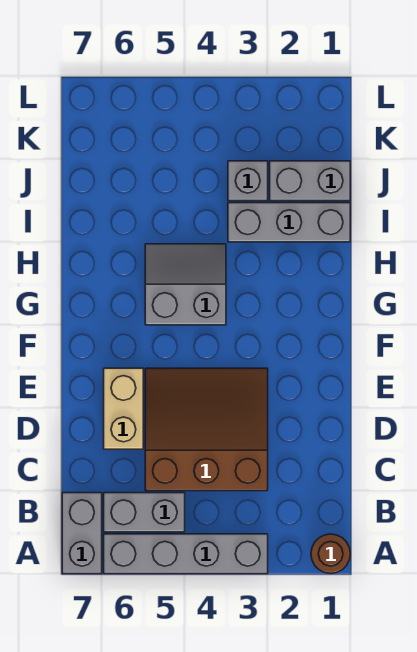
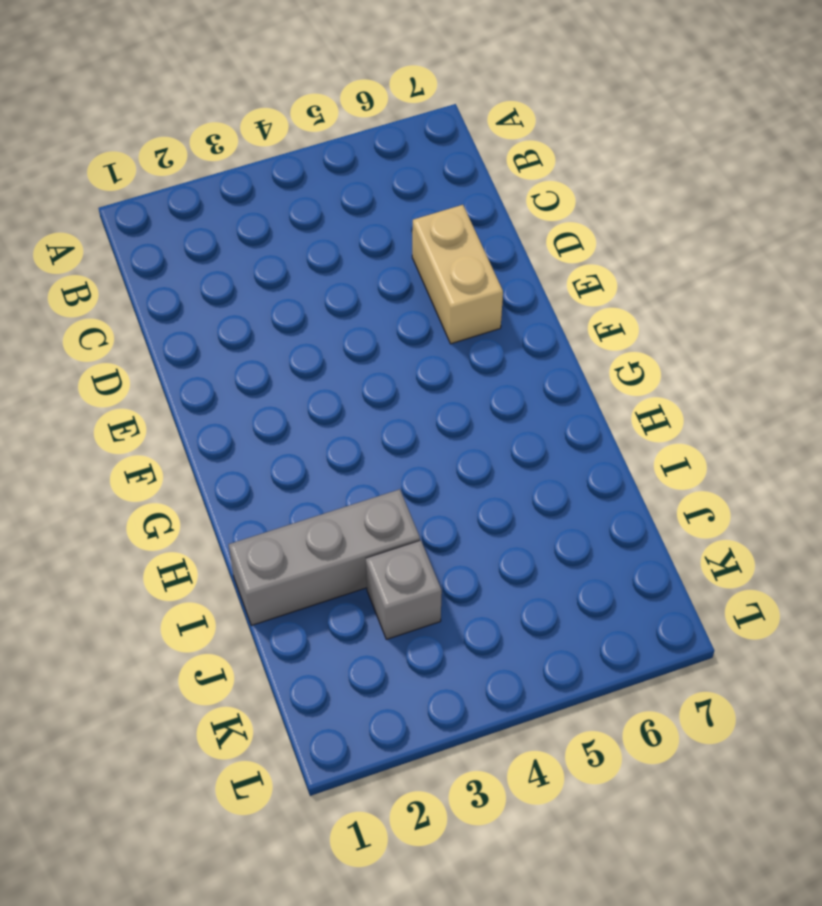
none -> brown 1x1 round brick [311,534,350,574]
none -> grey 1x4 brick [104,534,268,574]

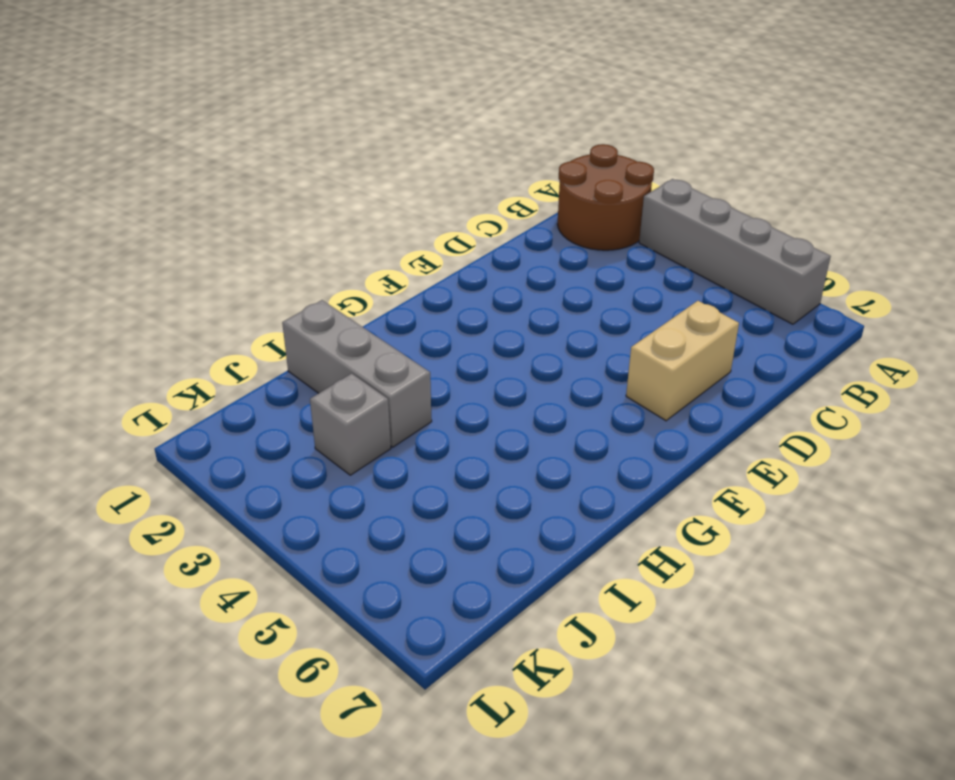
brown 2x2 round brick [558,144,654,250] -> brown 1x1 round brick [311,534,350,574]
none -> grey 1x2 brick [62,493,102,574]
none -> grey 1x2 brick [104,493,185,532]

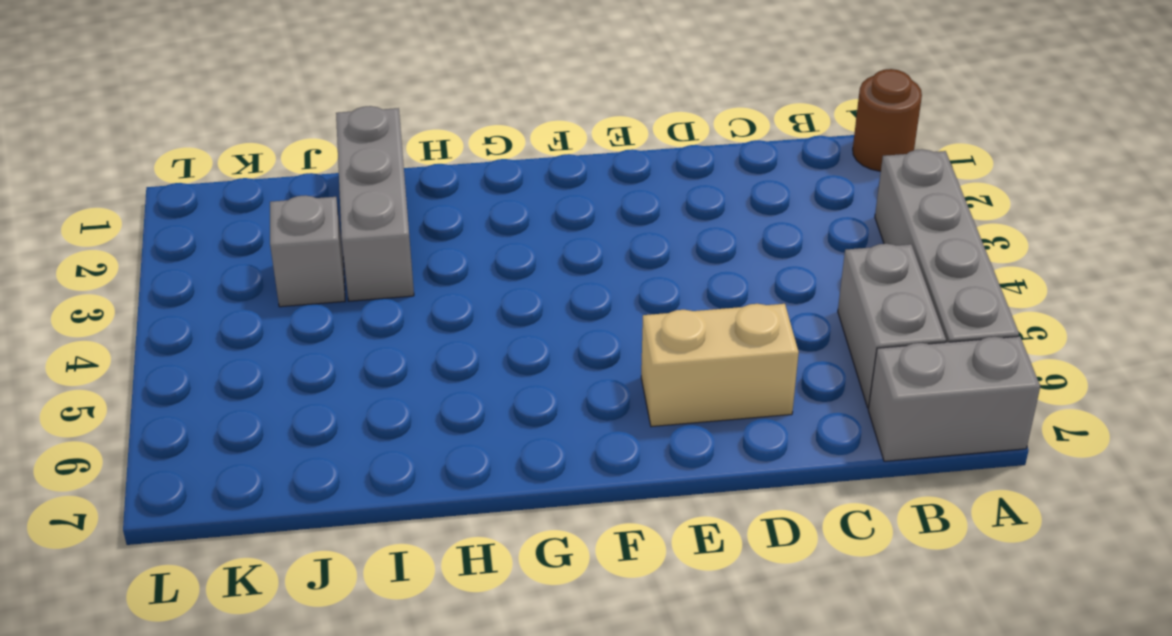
none -> brown 3x3 slope [145,368,268,491]
none -> grey 2x2 slope [145,244,226,325]

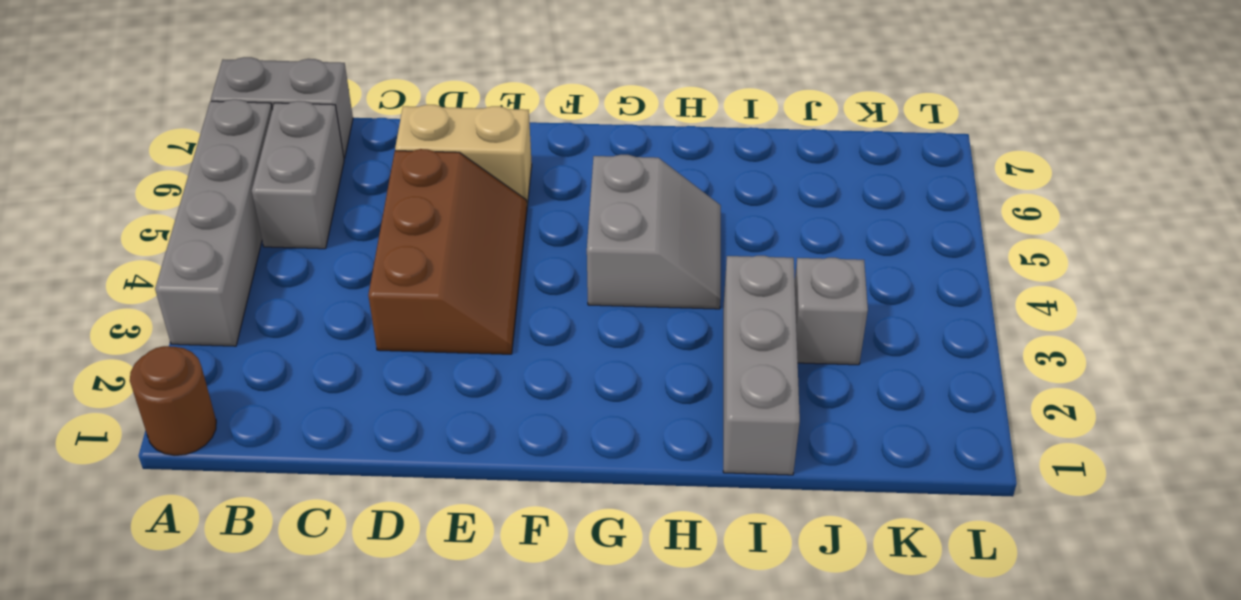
brown 2x3 slope [368,149,527,354] -> brown 3x3 slope [145,368,268,491]
none -> grey 1x2 brick [270,161,350,201]

